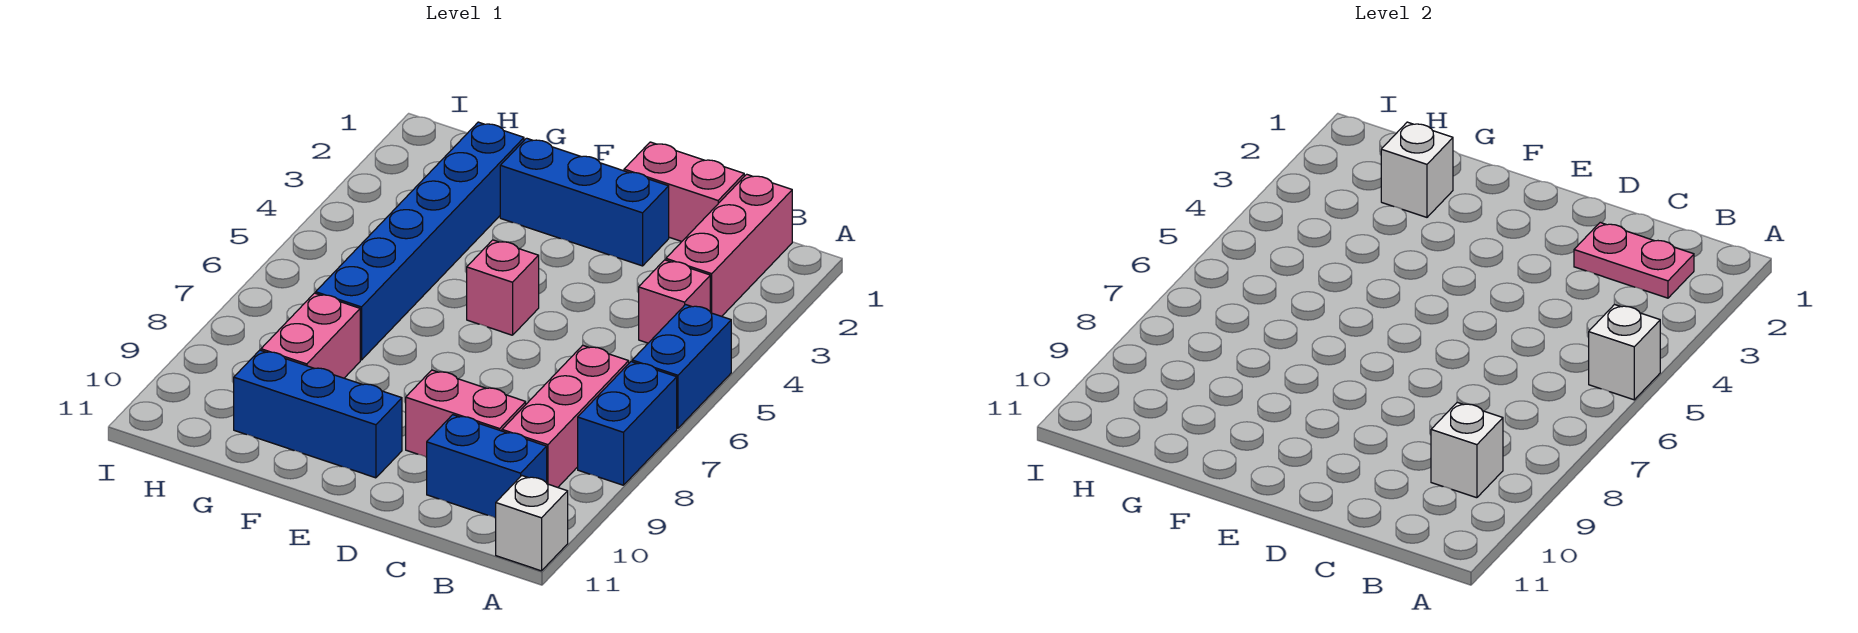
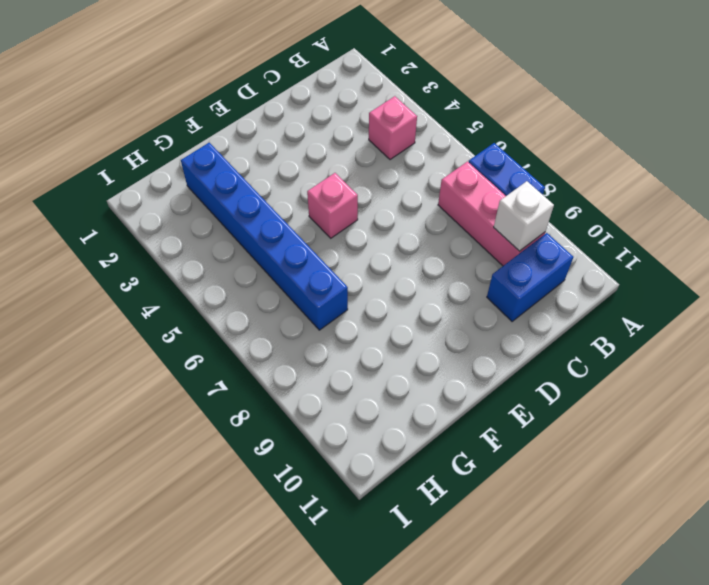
none -> blue 1x2 brick [632,305,731,428]
none -> white 1x1 brick [496,476,568,571]
none -> pink 1x3 brick [666,174,792,316]

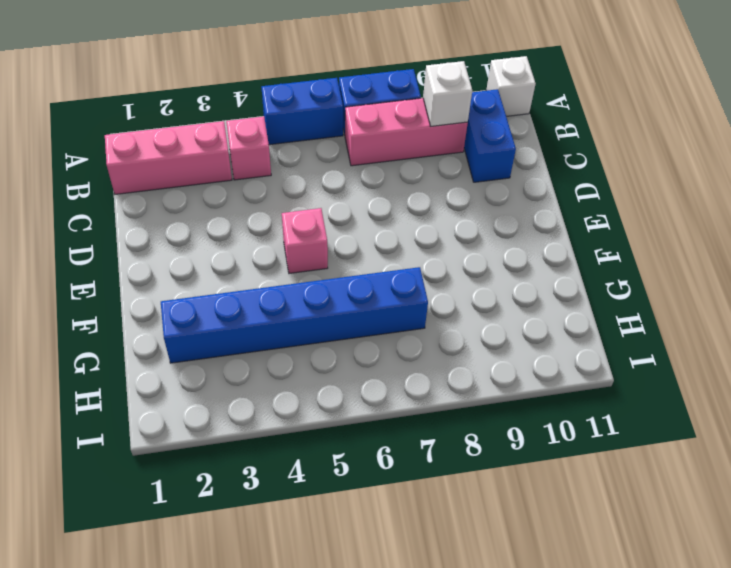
none -> pink 1x2 brick [624,142,744,241]
none -> pink 1x2 brick [406,370,526,457]
none -> blue 1x3 brick [500,138,669,266]

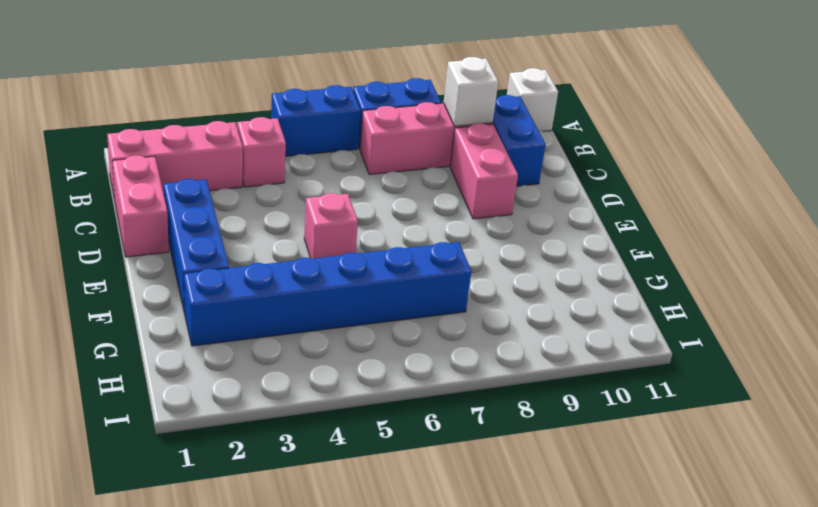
none -> blue 1x3 brick [234,350,402,478]
none -> pink 1x2 brick [261,293,360,378]
none -> white 1x1 brick [1589,304,1660,400]

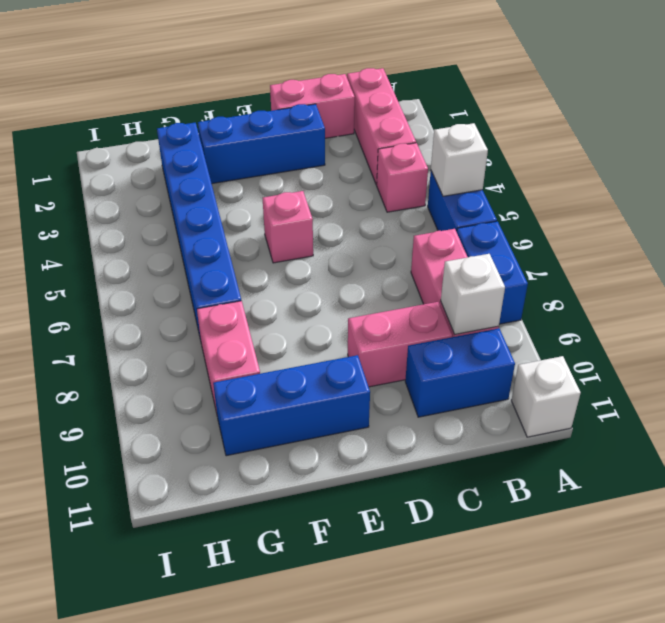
none -> pink 1x2 plate [1574,223,1694,298]
none -> white 1x1 brick [1381,122,1453,217]

